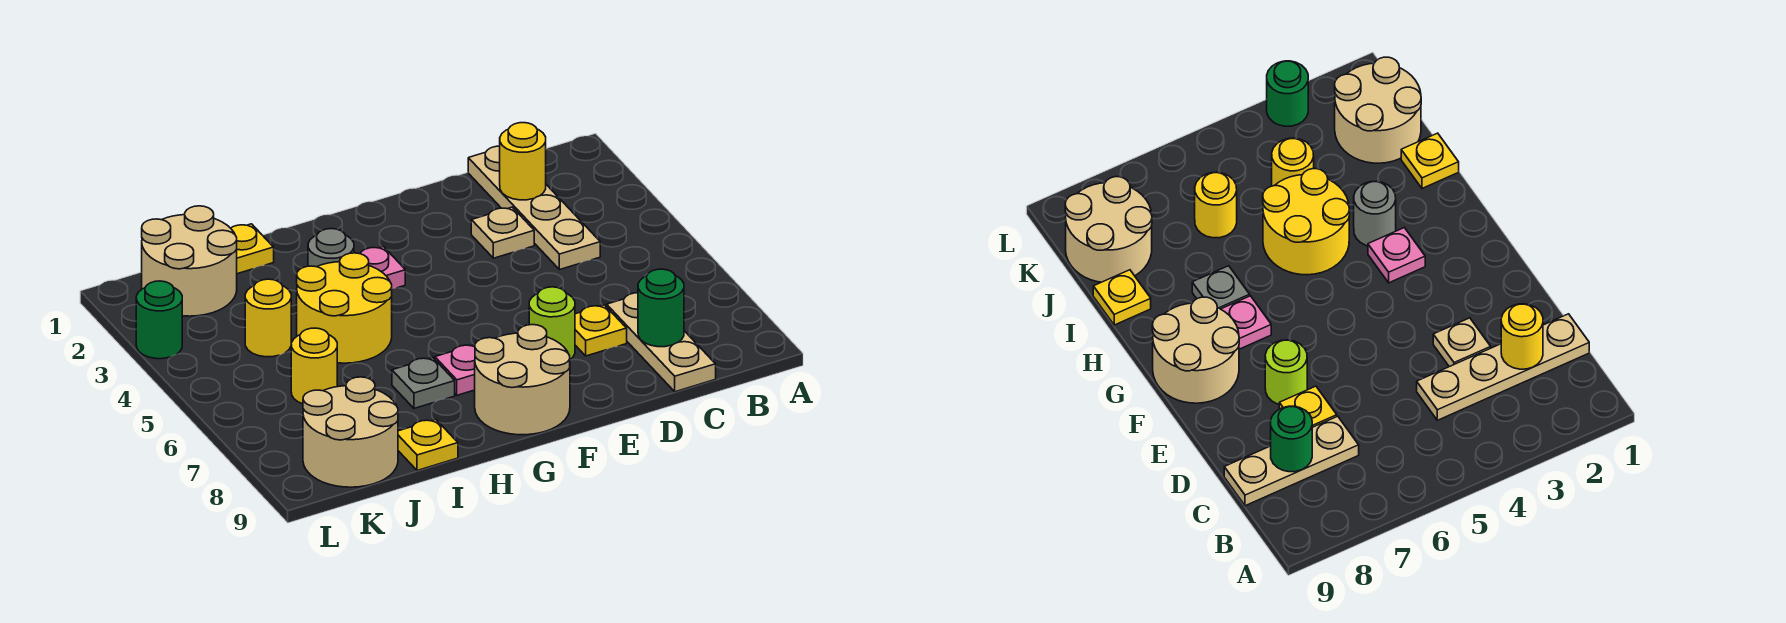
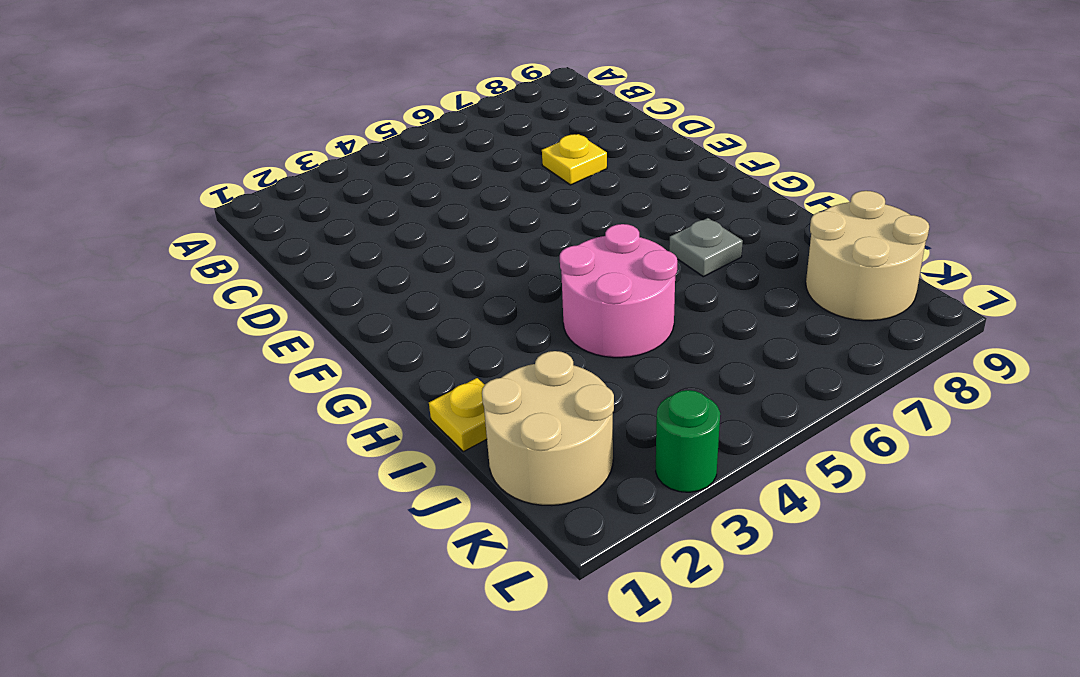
pink 2x2 round brick [560,224,677,358] -> yellow 2x2 round brick [297,253,392,363]
none -> tan 1x4 plate [468,146,600,270]
none -> tan 1x3 plate [607,293,716,392]
none -> tan 1x1 plate [471,207,534,258]

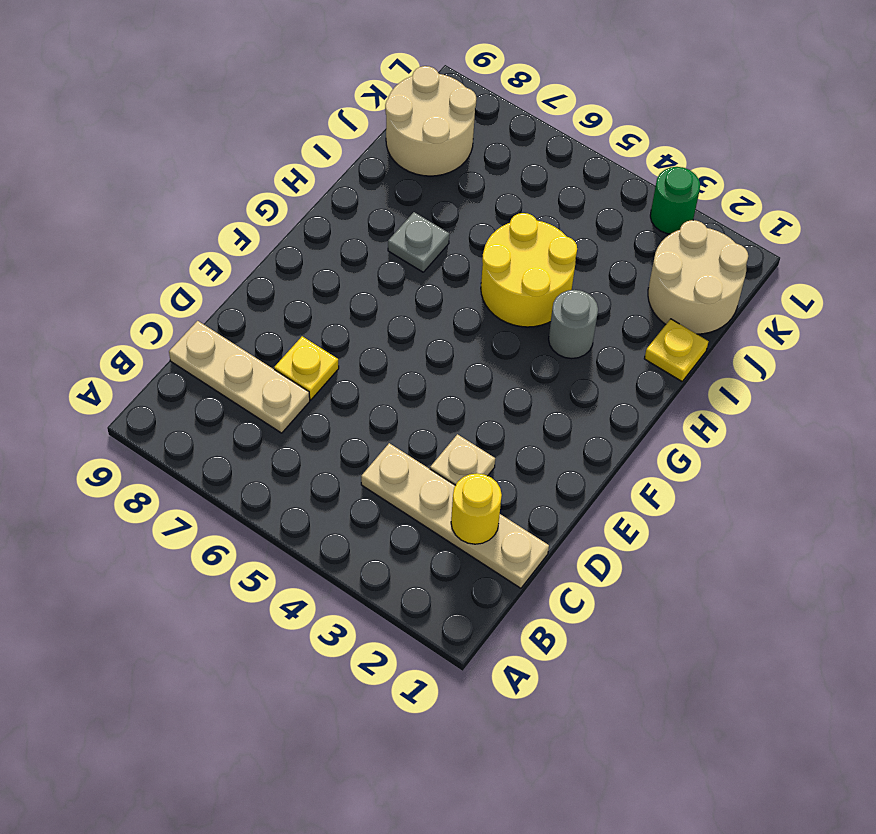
none -> lime 1x1 round brick [529,287,575,359]
none -> tan 2x2 round brick [475,325,570,435]
none -> pink 1x1 plate [360,247,405,288]

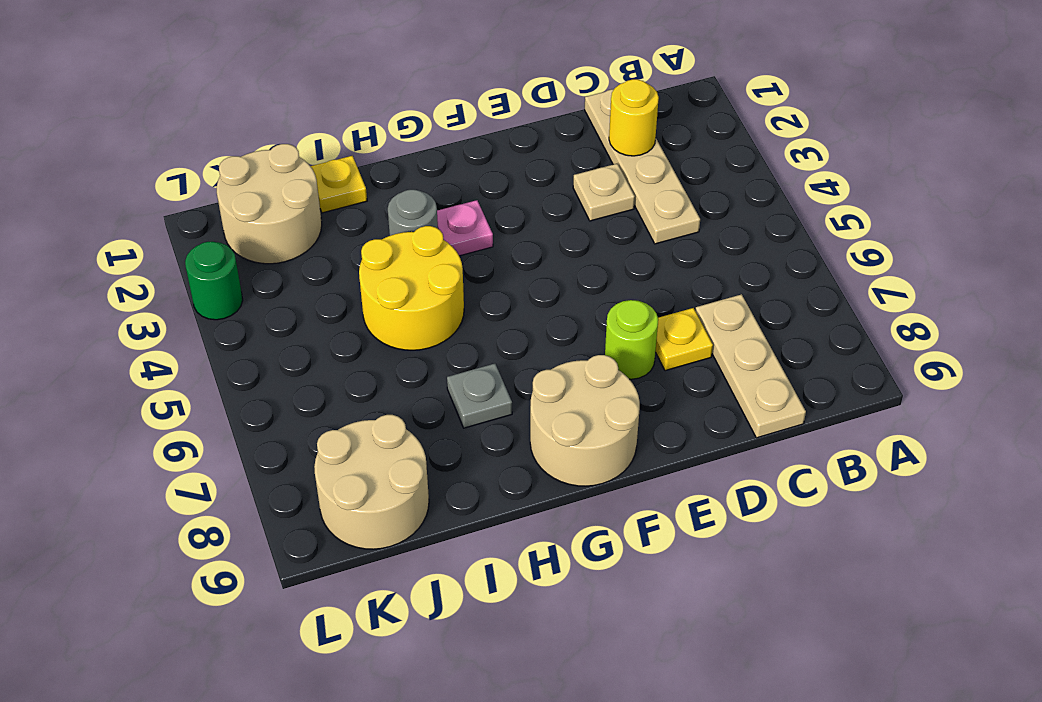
none -> pink 1x1 plate [435,345,475,395]
none -> yellow 1x1 plate [398,419,458,471]
none -> yellow 1x1 round brick [245,279,291,357]

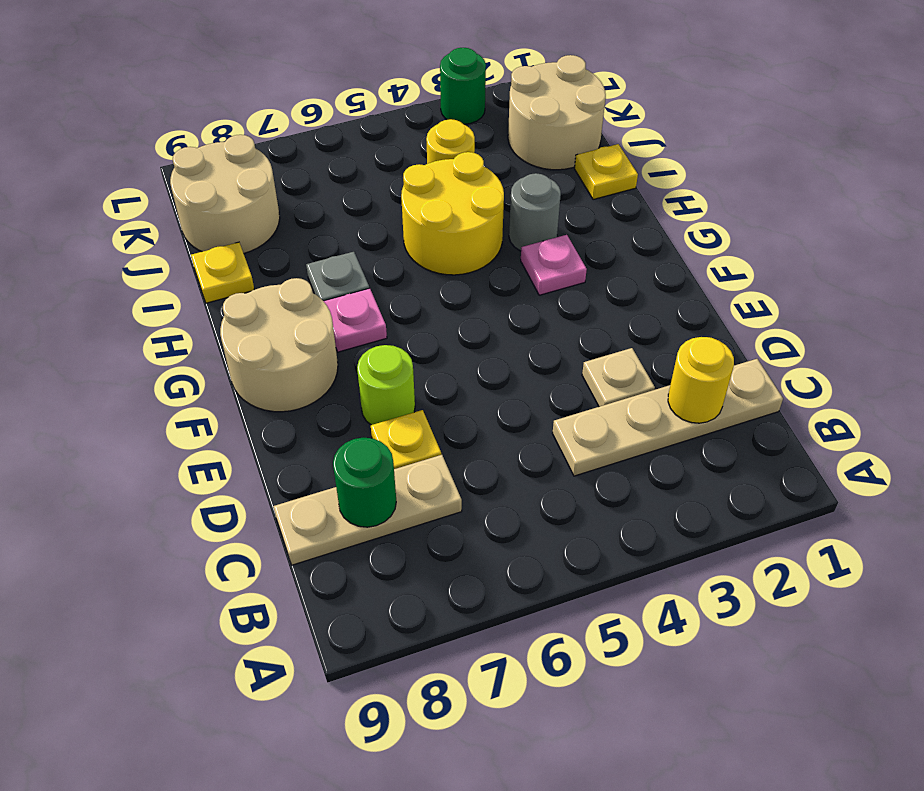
none -> yellow 1x1 round brick [291,328,337,404]

